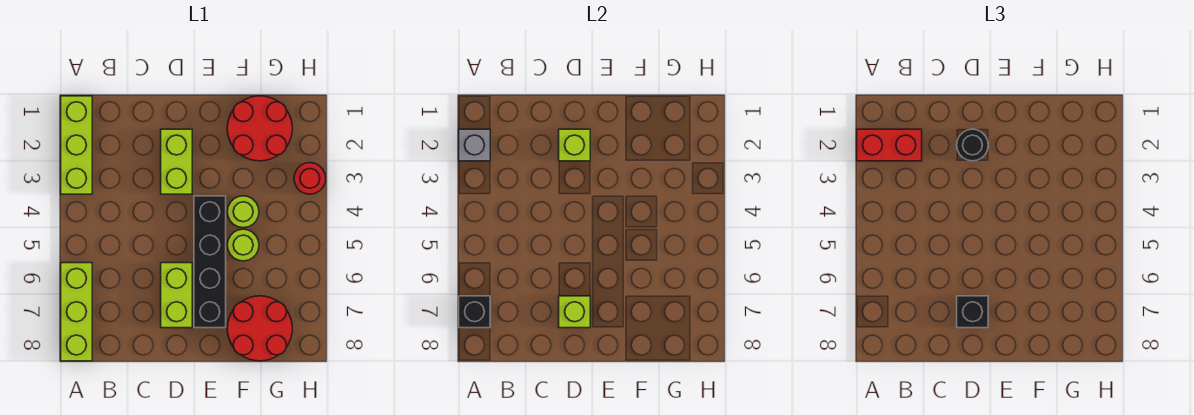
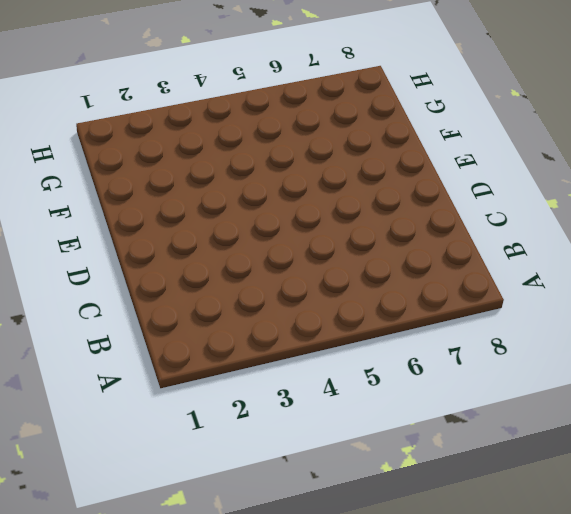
none -> lime 1x3 brick [61,96,92,194]
none -> lime 1x3 brick [61,263,92,361]
none -> lime 1x2 brick [161,129,192,194]

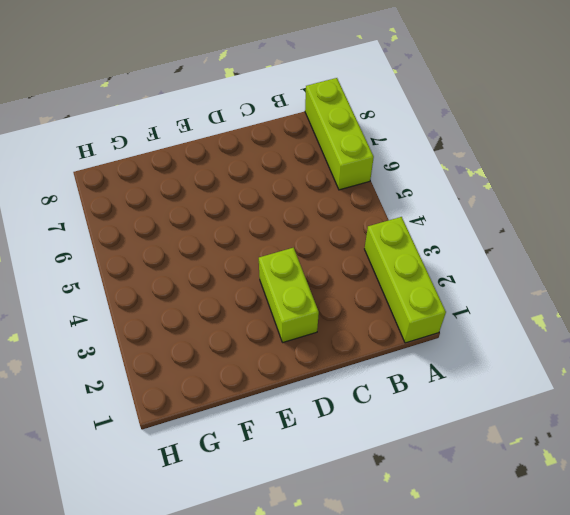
none -> lime 1x2 brick [161,263,192,328]
none -> black 1x4 brick [194,196,226,328]
none -> red 2x2 round brick [227,96,292,161]

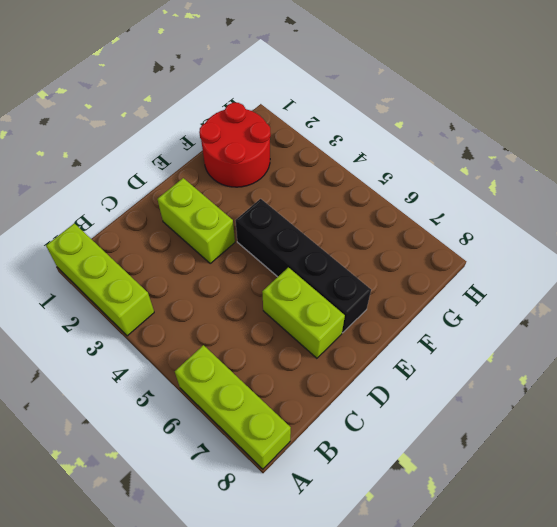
none -> lime 1x1 round brick [227,196,259,228]
none -> lime 1x1 round brick [227,229,259,261]
none -> red 2x2 round brick [227,296,292,361]

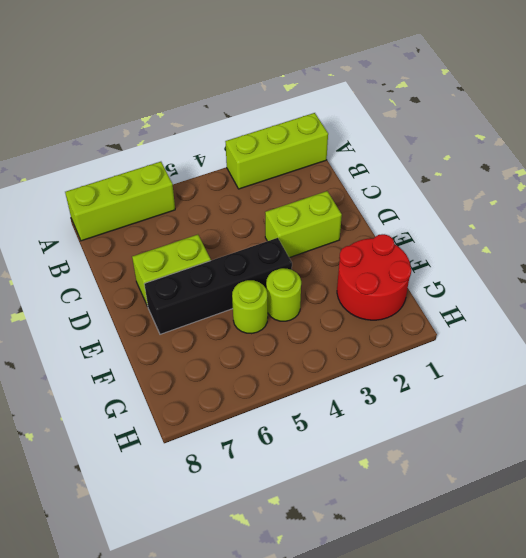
none -> red 2x2 round brick [227,296,292,361]
none -> red 1x1 round brick [294,163,326,194]
none -> grey 1x1 brick [459,129,490,161]

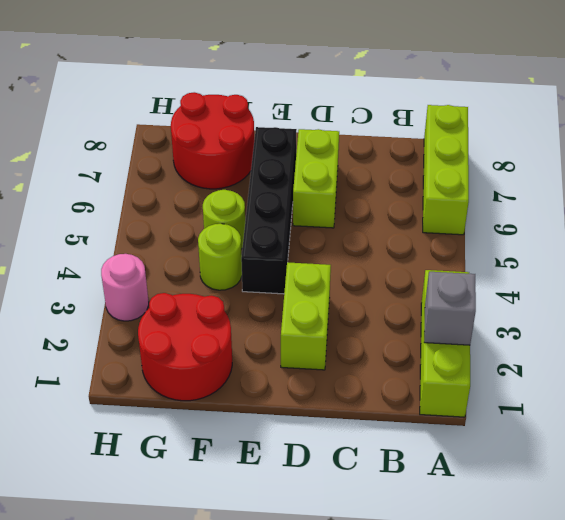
pink 1x1 round brick [101,254,149,321] -> red 1x1 round brick [294,163,326,194]
none -> black 1x1 brick [459,296,490,328]
none -> lime 1x1 brick [559,129,590,161]
none -> lime 1x1 brick [559,296,590,328]

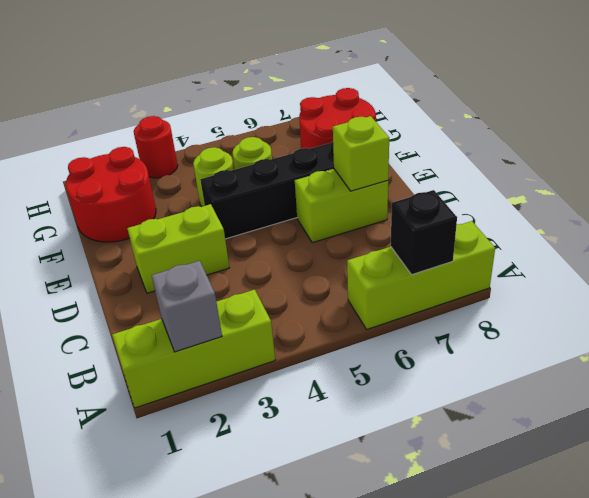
none -> lime 1x1 brick [559,129,590,161]
none -> red 1x2 brick [857,129,922,161]
none -> black 1x1 round brick [957,129,988,161]

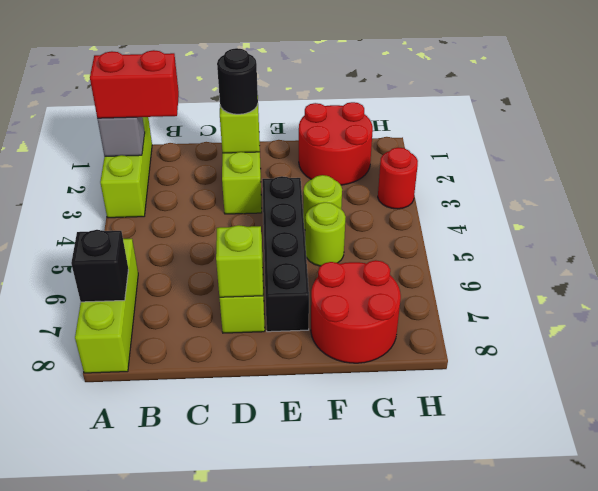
none -> black 1x1 brick [957,296,988,328]

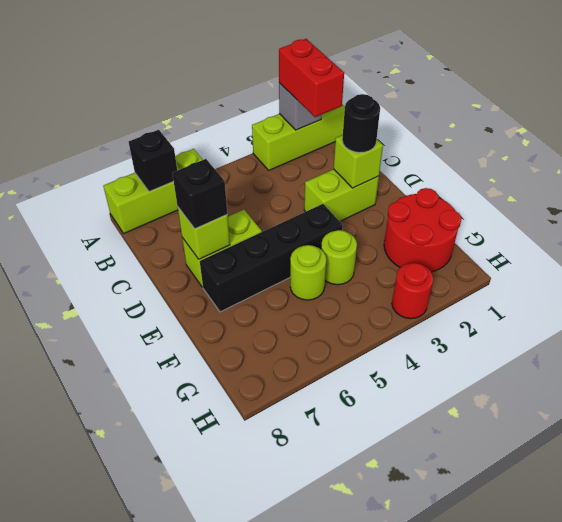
none -> red 2x2 round brick [227,296,292,361]

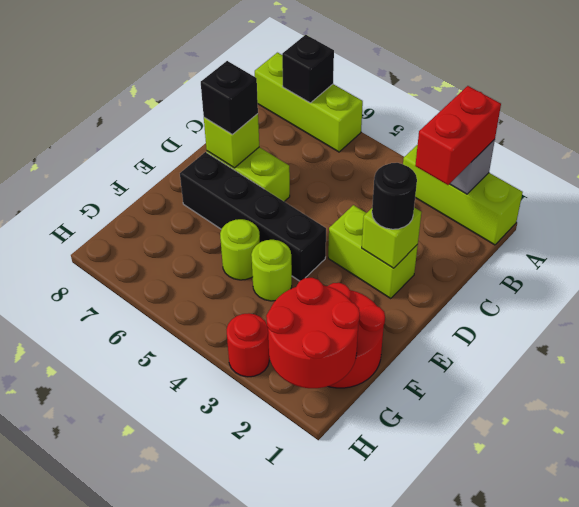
red 2x2 round brick [266,278,360,388] -> red 2x2 round brick moved to [227,296,292,361]

